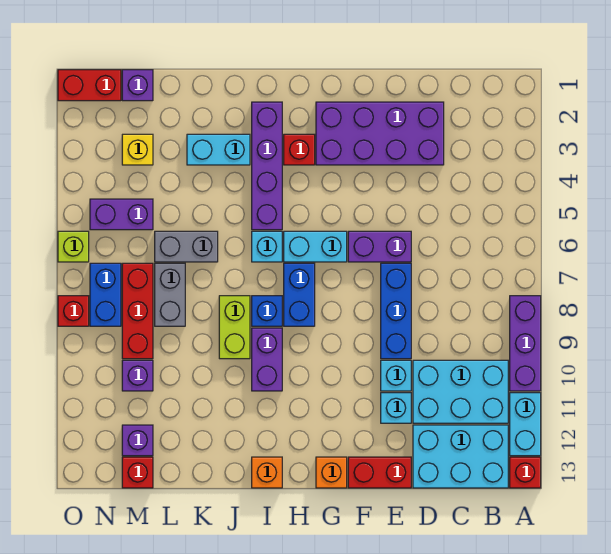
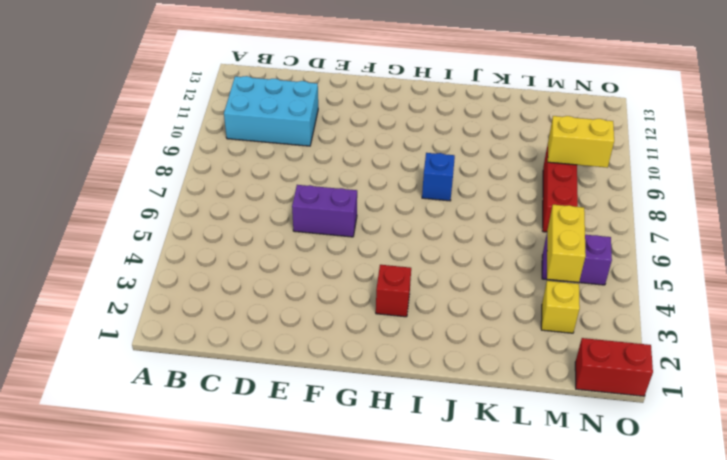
yellow 1x2 brick [547,205,586,282] -> none
yellow 1x2 brick [548,116,614,168] -> none
none -> purple 1x3 brick [510,296,541,391]
none -> cyan 1x2 brick [510,393,541,456]
none -> red 1x1 brick [510,457,541,488]
none -> cyan 2x3 brick [413,425,508,488]

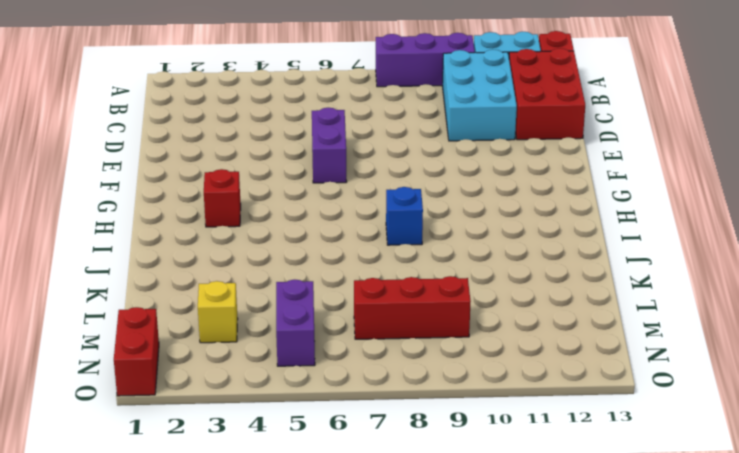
red 2x3 brick [509,48,585,140] -> cyan 2x3 brick [413,425,508,488]
none -> purple 2x4 brick [316,102,444,165]
none -> blue 1x3 brick [381,263,411,359]
none -> cyan 1x1 brick [381,360,411,391]
none -> cyan 1x1 brick [381,393,411,423]

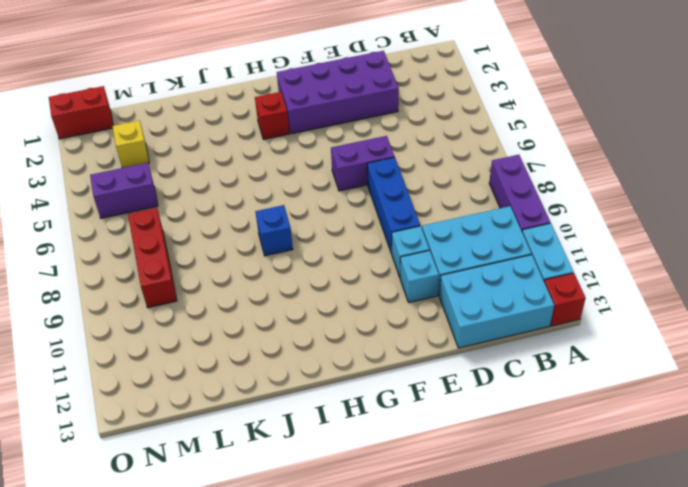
none -> red 1x2 brick [348,457,411,488]
none -> cyan 1x2 brick [284,231,347,262]
none -> orange 1x1 brick [316,457,347,488]
none -> blue 1x2 brick [284,263,315,326]

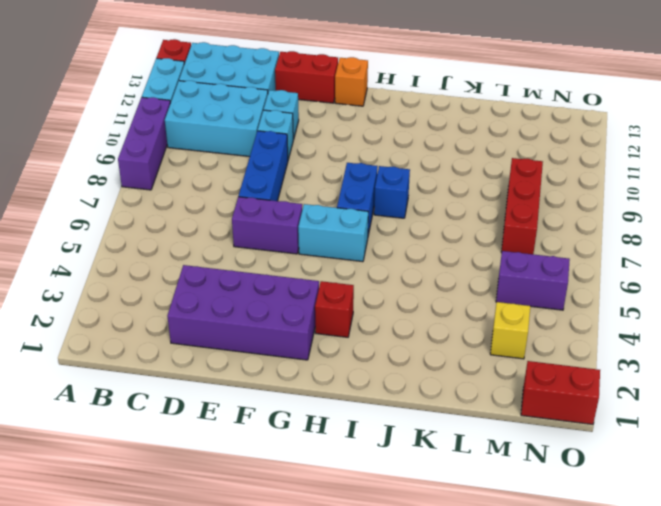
none -> purple 1x4 brick [252,102,282,230]
none -> cyan 1x1 brick [252,231,282,262]
none -> purple 1x2 brick [252,328,282,391]
none -> orange 1x1 brick [252,457,282,488]

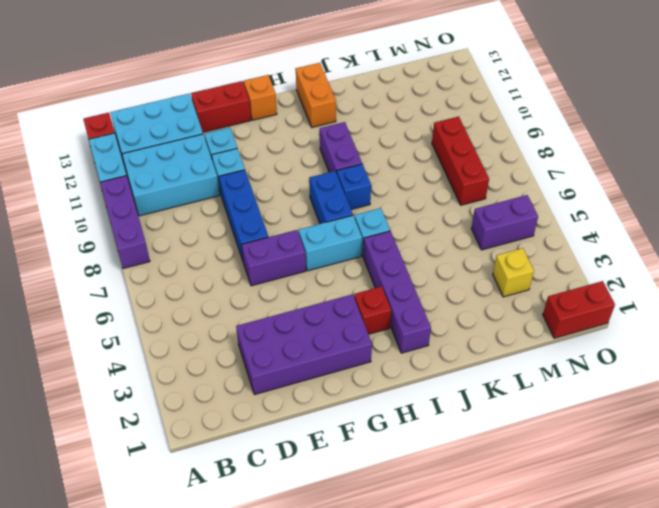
orange 1x2 brick [296,63,336,127] -> orange 1x1 brick [252,457,282,488]
none -> cyan 1x2 brick [187,134,250,165]
none -> lime 1x2 brick [219,296,250,359]
none -> grey 1x2 brick [155,231,218,262]
none -> grey 1x2 brick [155,263,185,326]

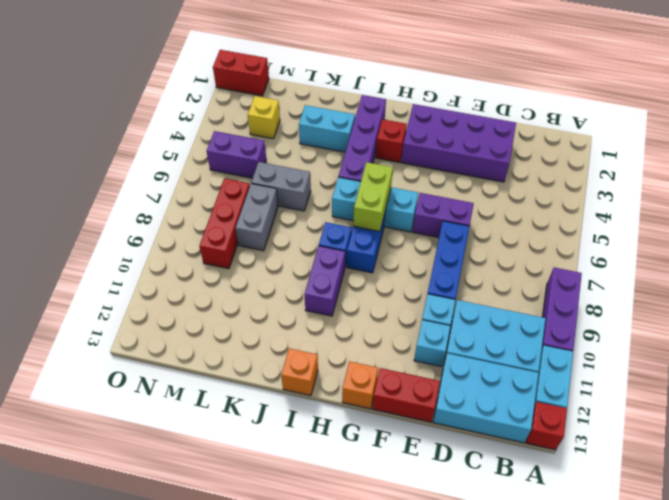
lime 1x2 brick [353,162,393,232] -> lime 1x2 brick moved to [219,296,250,359]
none -> purple 1x1 brick [122,70,153,101]
none -> purple 1x1 brick [122,360,153,391]
none -> purple 1x1 brick [122,425,153,456]
none -> red 1x1 brick [122,457,153,488]

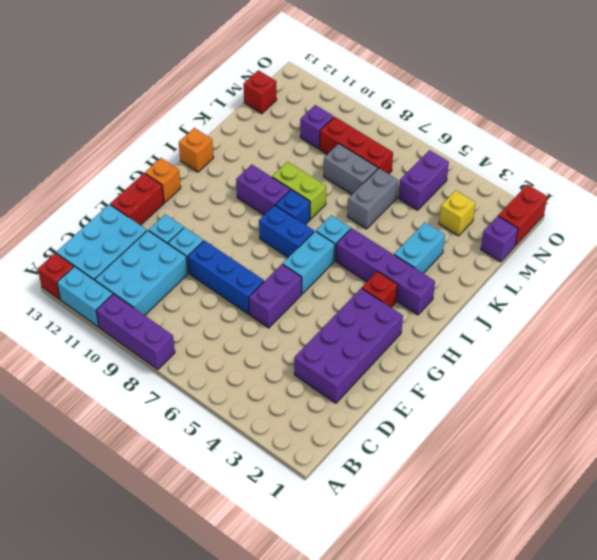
none -> purple 1x1 brick [122,425,153,456]
none -> blue 1x2 brick [90,263,121,326]
none -> lime 1x1 brick [58,231,89,262]
none -> red 1x1 brick [58,296,89,326]

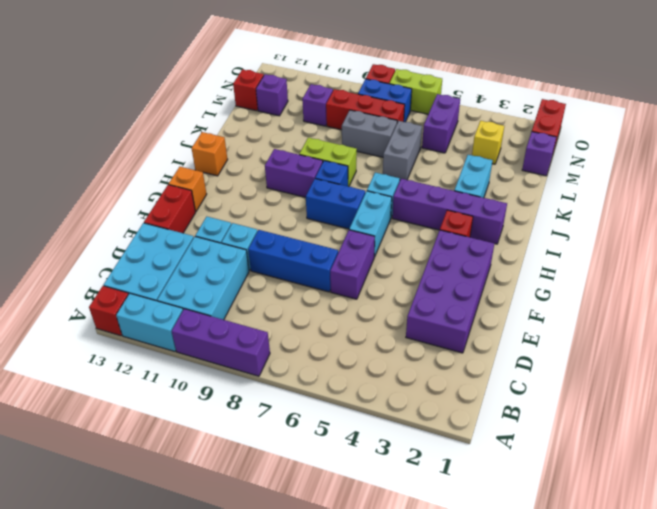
lime 1x2 brick [389,69,442,114] -> lime 1x1 brick [58,231,89,262]

